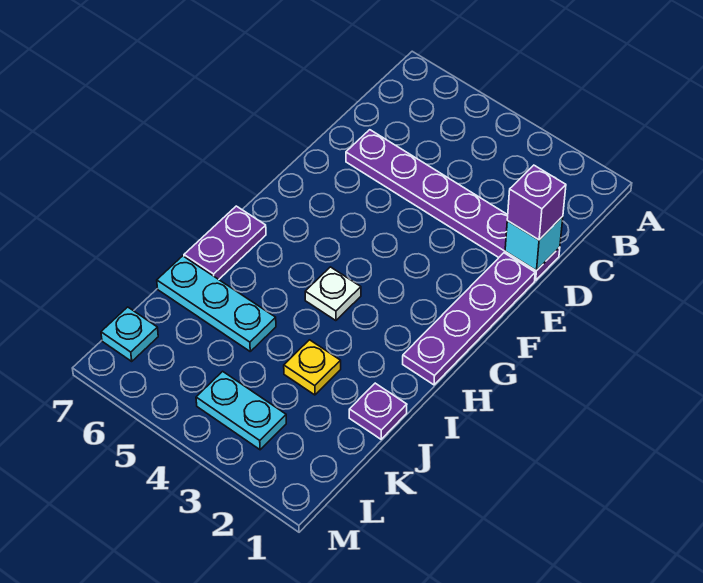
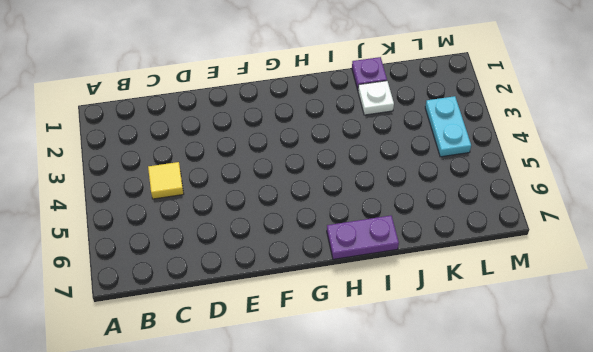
yellow 1x1 tile [148,162,184,199] -> none
white 1x1 plate [358,81,394,115] -> white 1x1 plate moved to [305,267,361,321]
none -> purple 1x6 plate [346,130,560,280]
none -> purple 1x4 plate [403,253,535,385]

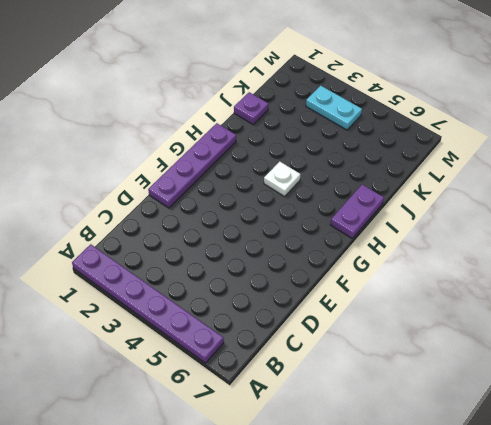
purple 1x6 plate [72,244,224,363] -> purple 1x6 plate moved to [346,130,560,280]
none -> yellow 1x1 plate [284,340,341,395]
none -> cyan 1x3 plate [157,256,276,351]

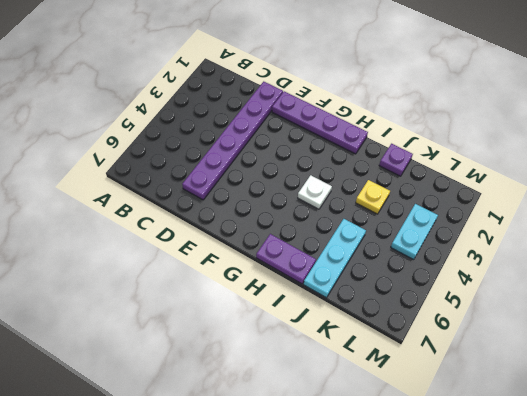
none -> cyan 1x1 plate [101,307,158,361]
none -> cyan 1x1 brick [505,216,563,271]

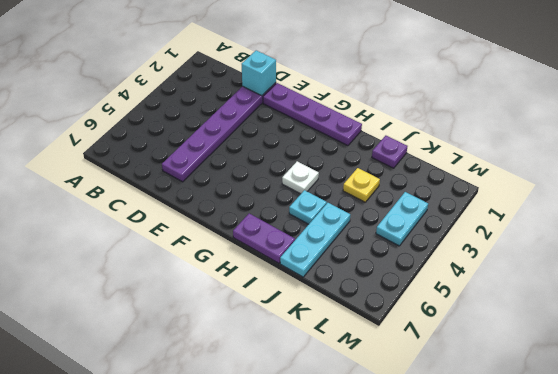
cyan 1x1 plate [289,190,327,224] -> cyan 1x1 plate moved to [101,307,158,361]
none -> purple 1x1 brick [507,165,566,240]

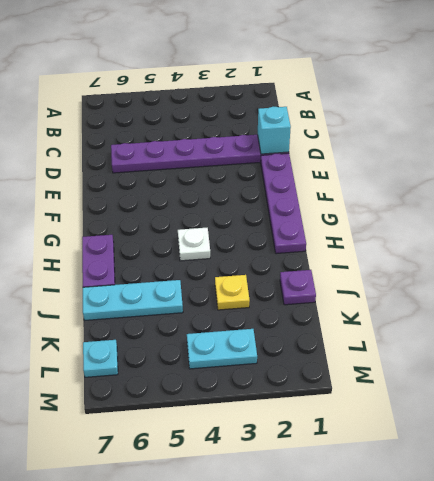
none -> purple 1x1 brick [507,165,566,240]

